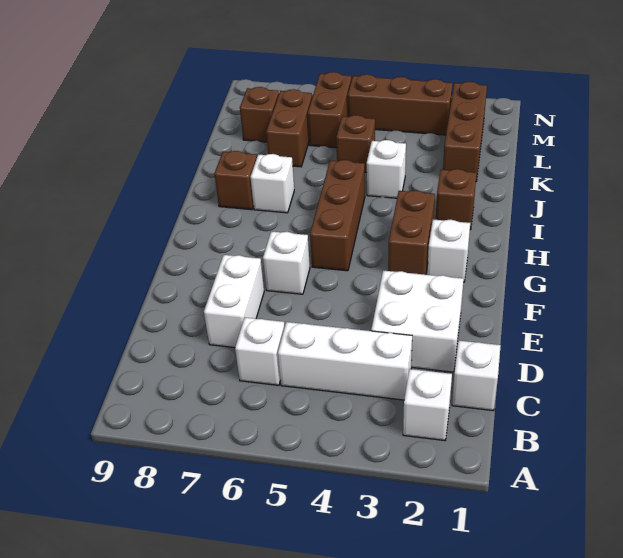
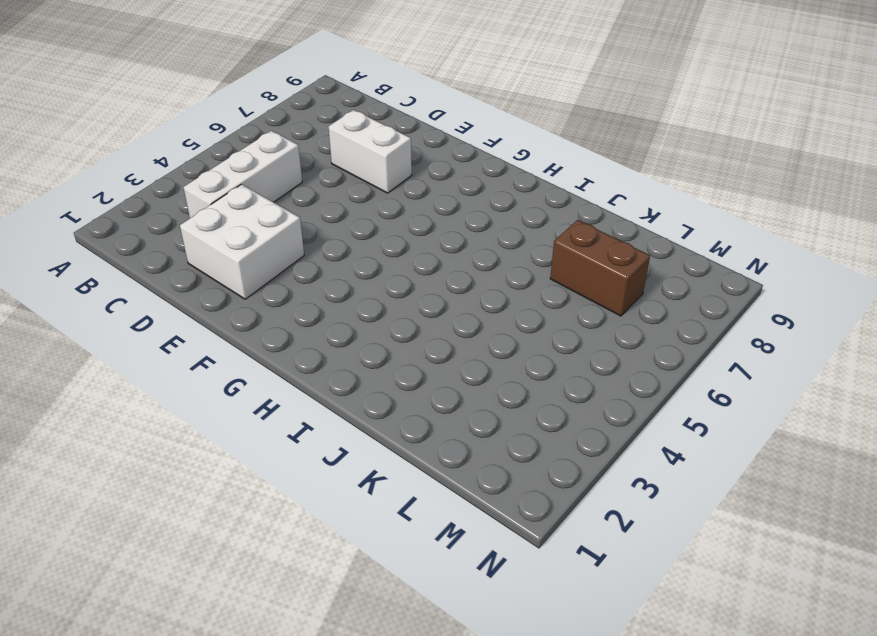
none -> white 1x1 brick [403,369,452,441]
none -> white 1x1 brick [452,341,501,411]
none -> white 1x1 brick [235,318,285,385]

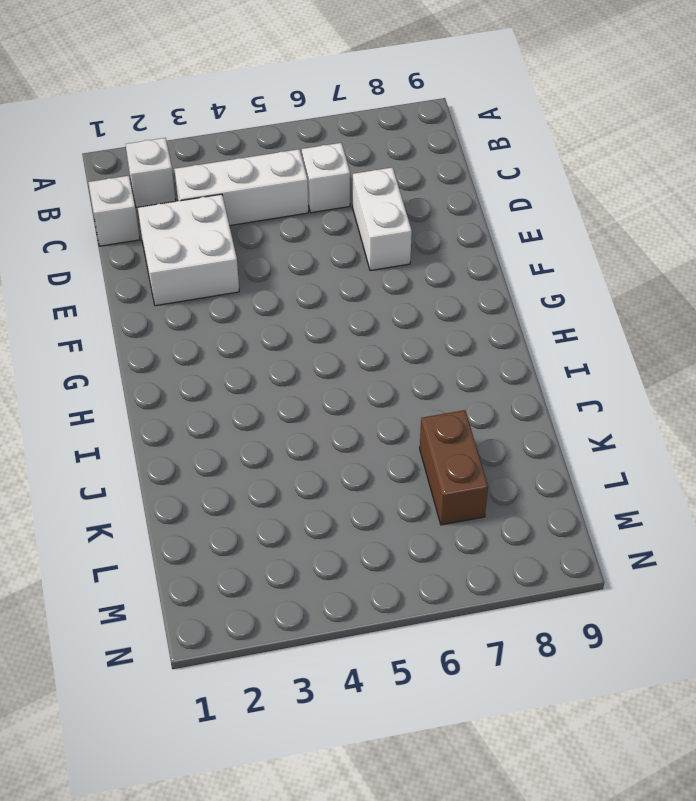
none -> white 1x1 brick [263,231,310,294]
none -> white 1x1 brick [427,219,470,282]
none -> brown 1x2 brick [388,190,435,275]

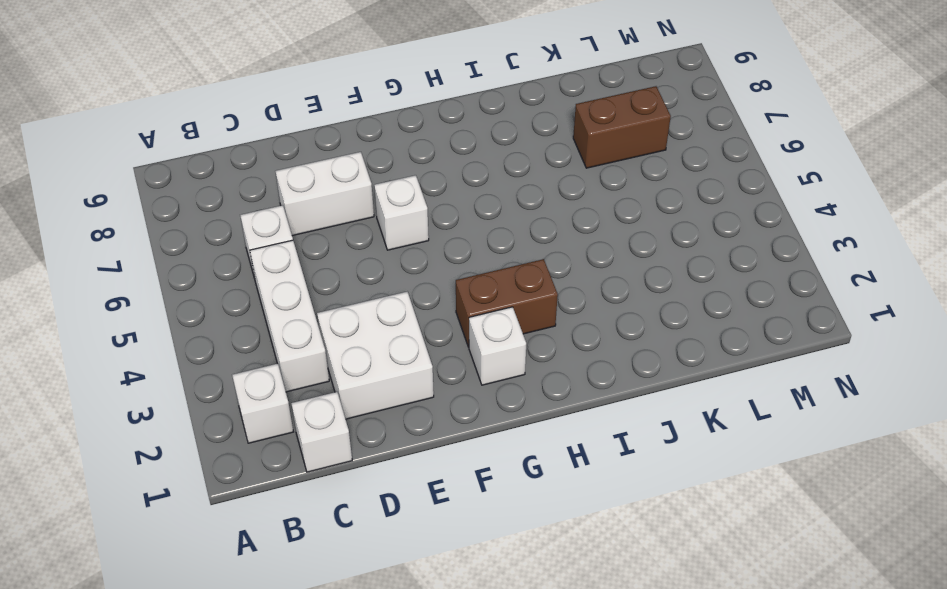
none -> brown 1x3 brick [310,160,365,271]
none -> brown 1x1 brick [436,169,476,230]
none -> white 1x1 brick [251,154,294,213]

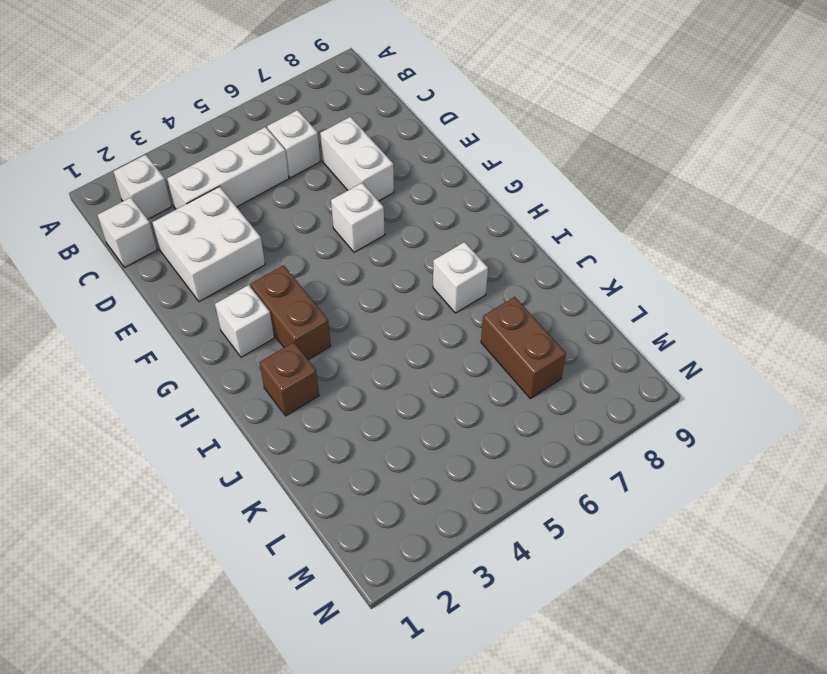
none -> brown 1x3 brick [310,160,365,271]
none -> brown 1x1 brick [214,151,257,210]
none -> white 1x1 brick [367,140,406,198]

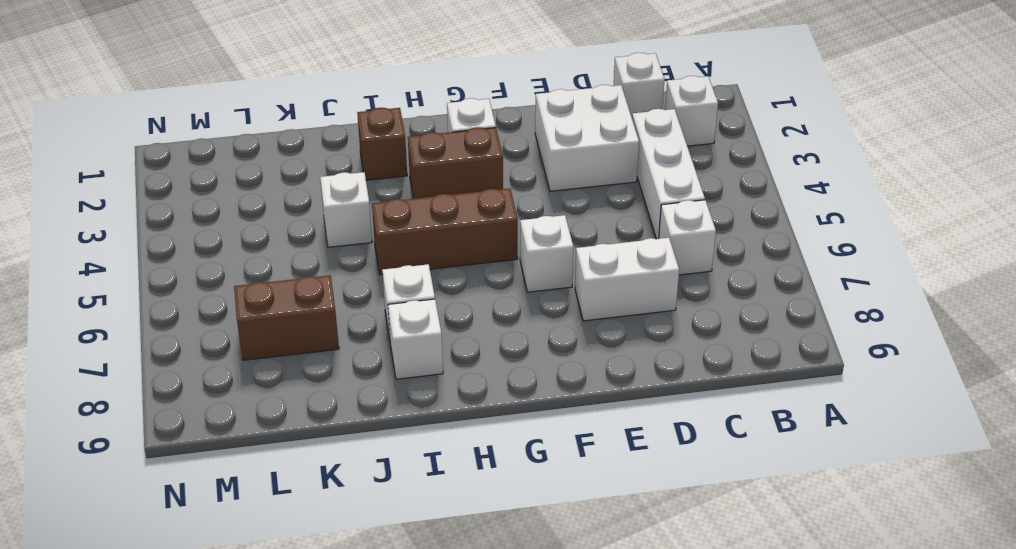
white 1x1 brick [388,299,443,379] -> brown 1x1 brick [214,151,257,210]
none -> brown 1x3 brick [443,82,487,181]
none -> brown 1x1 brick [336,115,375,172]
none -> brown 1x2 brick [308,72,351,148]

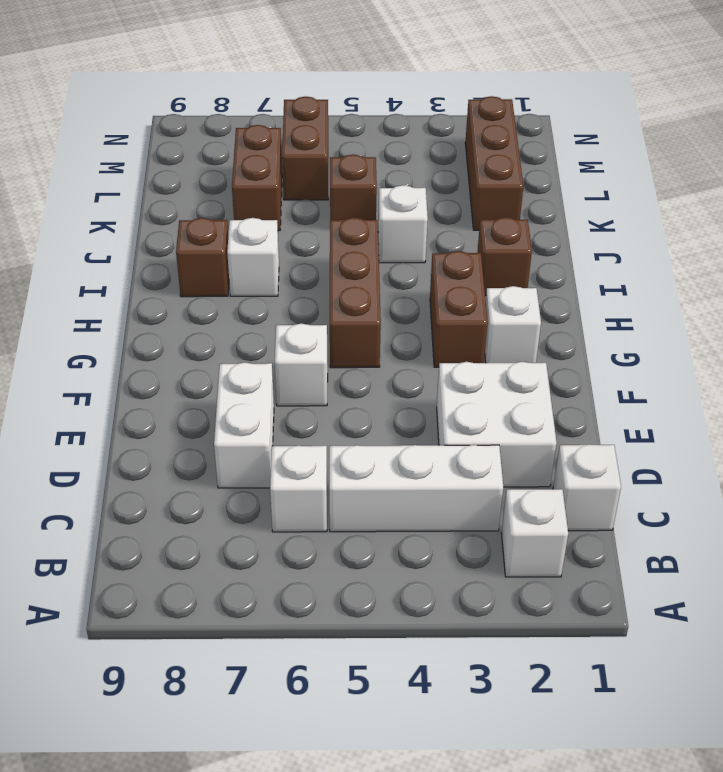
none -> brown 1x1 brick [240,87,279,142]
none -> brown 1x3 brick [348,74,453,135]

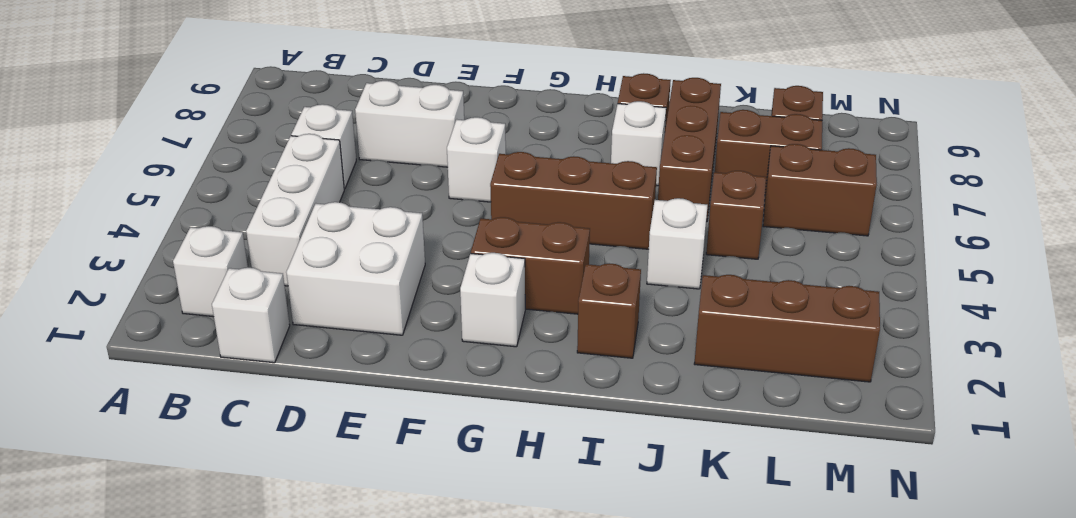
brown 1x3 brick [658,78,721,221] -> brown 1x3 brick moved to [348,74,453,135]

